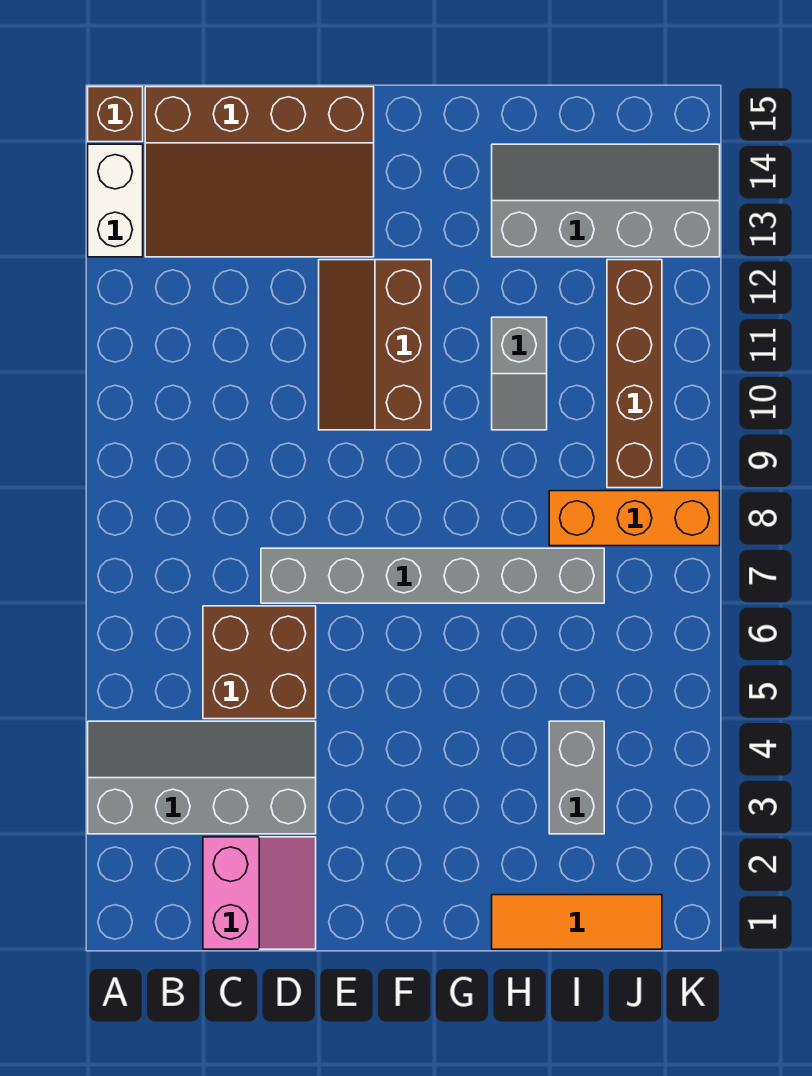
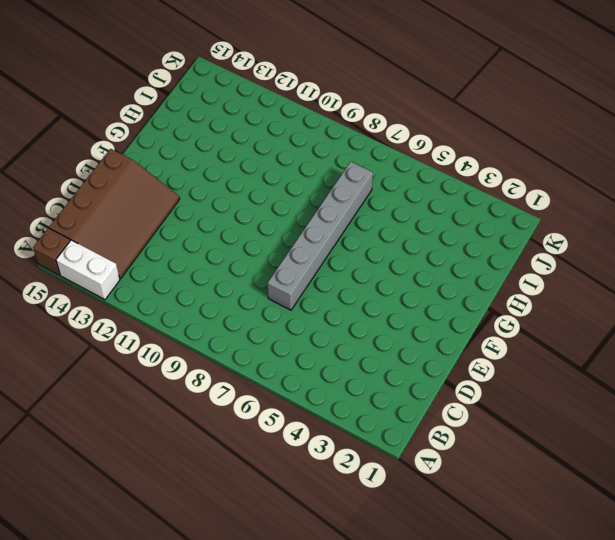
none -> grey 2x4 slope [88,721,316,834]
none -> pink 2x2 slope [203,837,316,949]
none -> brown 2x2 brick [203,606,316,719]

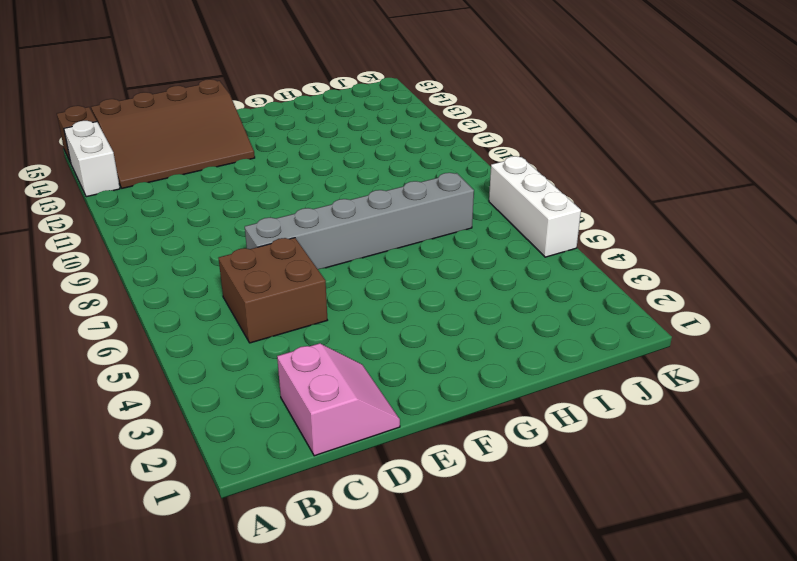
white 1x3 brick [489,156,581,257] -> none
none -> grey 2x4 slope [88,721,316,834]
none -> brown 2x3 slope [319,260,431,430]
none -> orange 1x3 tile [492,895,662,949]

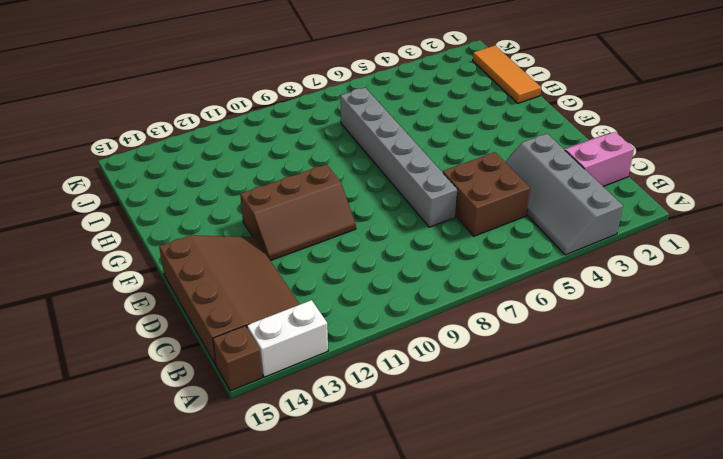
none -> grey 1x2 slope [492,317,547,430]
none -> grey 2x4 slope [492,144,720,257]
none -> grey 1x2 brick [549,721,604,834]

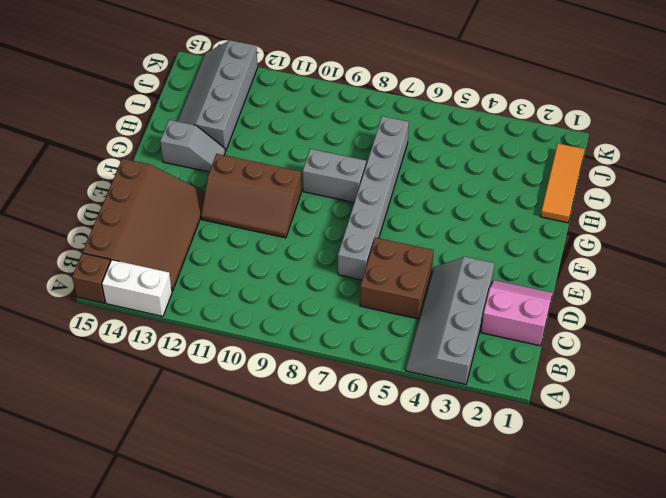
grey 1x2 brick [303,149,366,202] -> grey 1x2 brick moved to [549,721,604,834]
grey 1x2 slope [160,120,225,172] -> grey 1x2 slope moved to [492,317,547,430]
none -> orange 1x3 brick [549,491,720,546]
none -> brown 1x4 brick [607,260,662,488]

